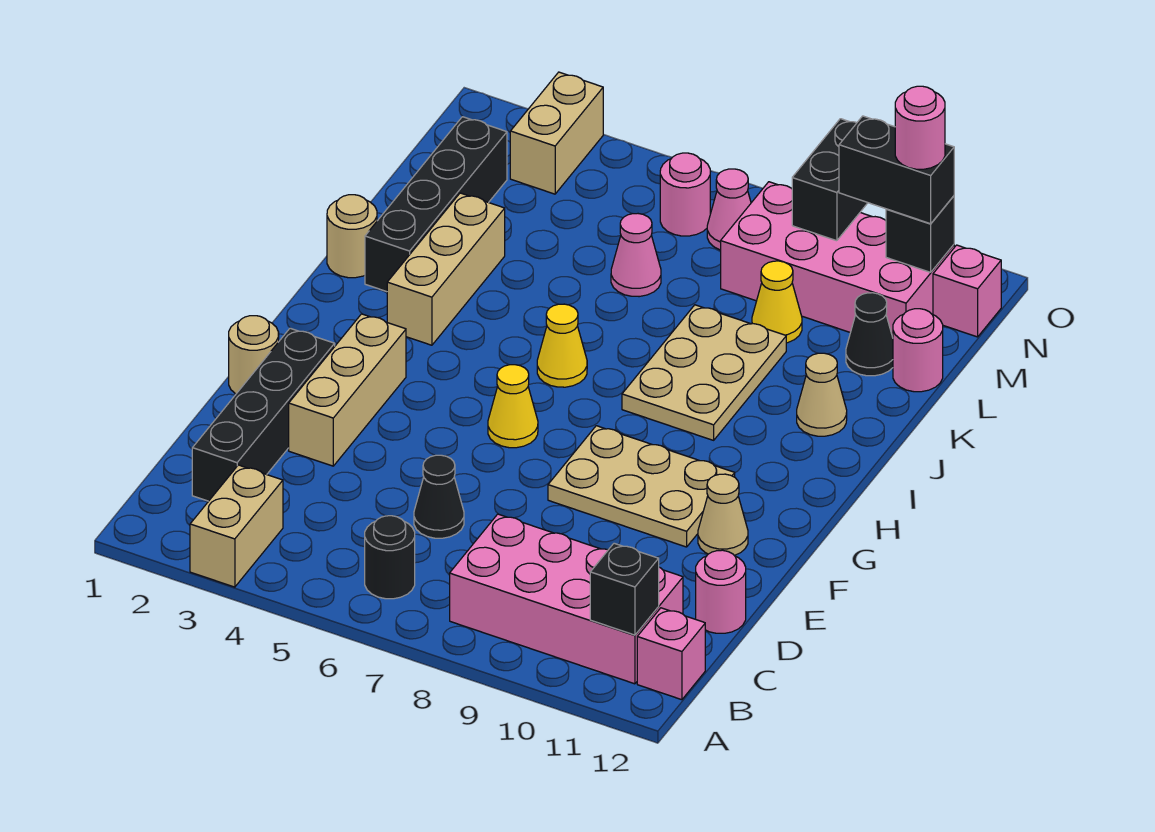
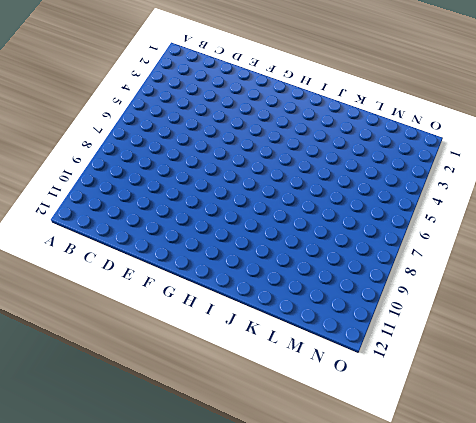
none -> tan 1x2 brick [190,465,283,587]
none -> black 1x1 round brick [365,516,415,599]
none -> pink 2x4 brick [450,514,683,684]
none -> pink 1x1 brick [637,608,705,700]

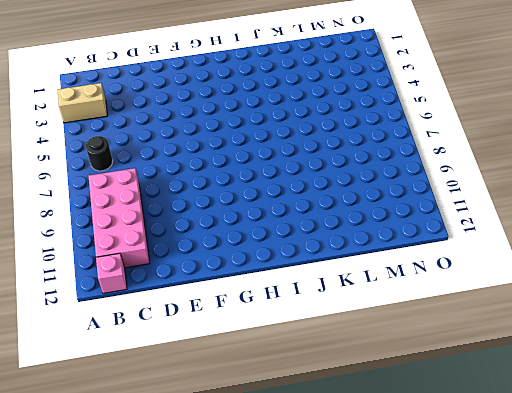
none -> black 1x4 brick [192,328,335,501]
none -> black 1x1 cone [414,455,464,538]
none -> pink 1x1 round brick [696,550,746,633]
none -> tan 1x3 brick [289,314,406,466]

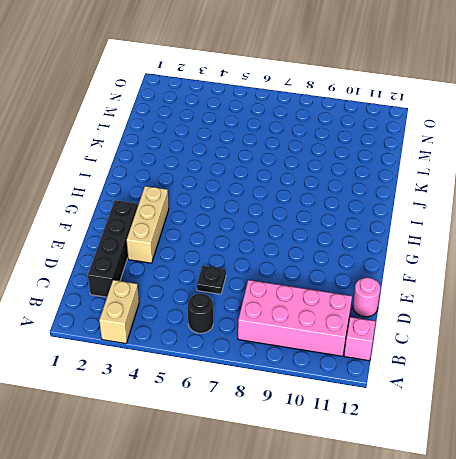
black 1x1 plate [197,266,226,294] -> black 1x1 cone [414,455,464,538]
none -> tan 1x1 round brick [229,316,279,394]
none -> tan 2x3 plate [548,426,735,547]
none -> tan 1x1 cone [698,474,748,556]
none -> yellow 1x1 cone [488,365,538,448]

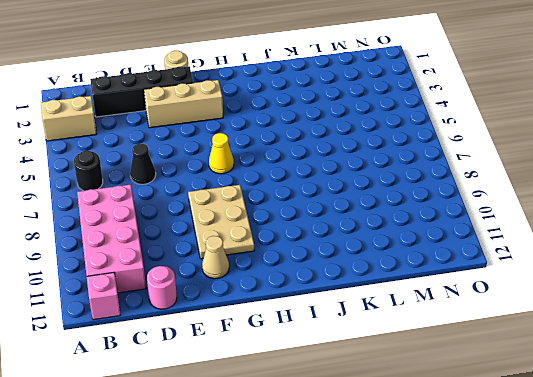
none -> tan 1x3 brick [387,193,505,345]
none -> yellow 1x1 cone [537,304,587,387]
none -> tan 2x3 plate [622,305,786,440]
none -> tan 1x1 round brick [327,195,377,278]

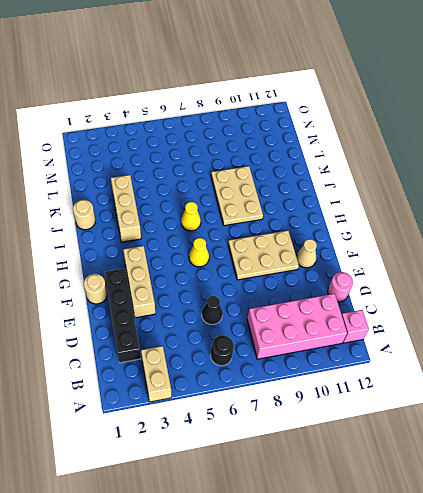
none -> black 1x4 brick [365,117,507,292]
none -> tan 1x1 cone [797,353,847,436]
none -> pink 1x1 cone [611,214,661,297]
none -> yellow 1x1 cone [752,261,802,343]

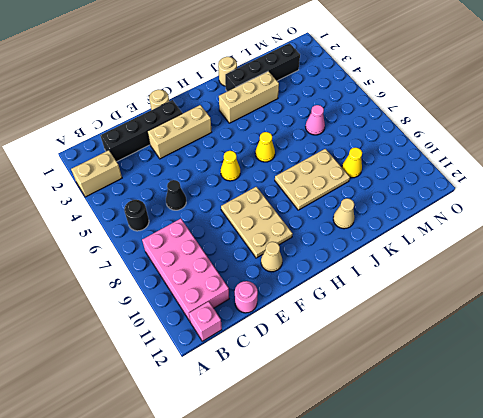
none -> black 1x1 cone [846,293,893,376]
none -> pink 1x1 round brick [893,309,943,392]
none -> pink 2x4 brick [721,182,954,337]
none -> tan 1x2 brick [510,72,603,194]

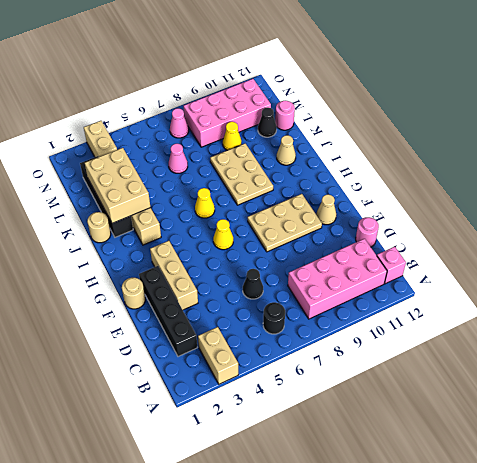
tan 2x3 brick [85,148,151,223] -> none
none -> pink 1x1 round brick [660,153,710,236]
none -> pink 1x1 brick [933,245,1001,337]
none -> black 1x1 brick [590,543,659,635]
none -> black 1x2 brick [792,119,868,241]

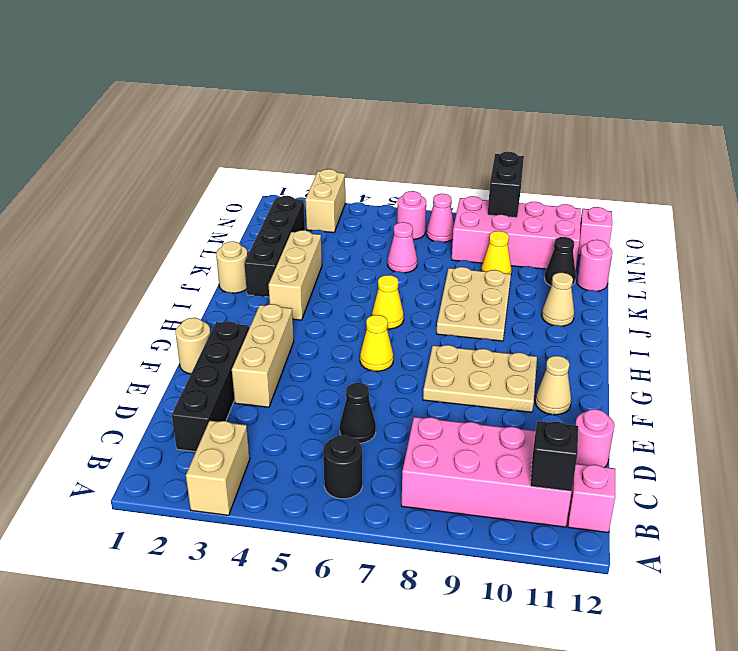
none -> black 1x1 brick [886,196,954,272]
none -> black 1x2 brick [839,116,954,224]
none -> pink 1x1 round brick [895,86,945,169]

